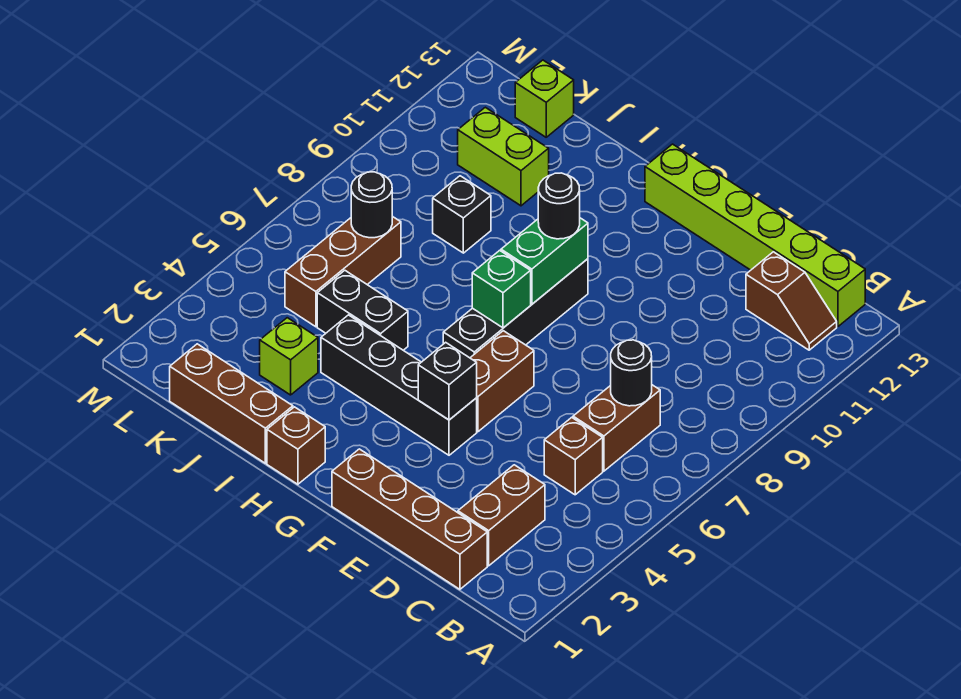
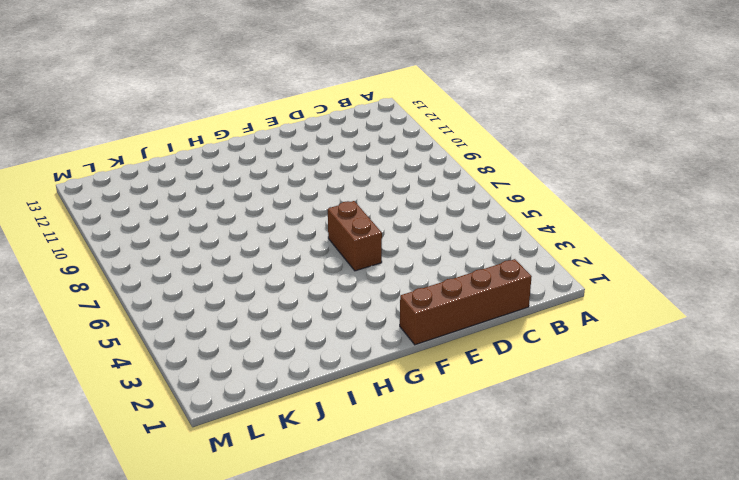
none -> brown 1x2 slope [746,252,837,350]
none -> lime 1x6 brick [645,144,865,327]
none -> brown 1x2 brick [458,465,545,566]

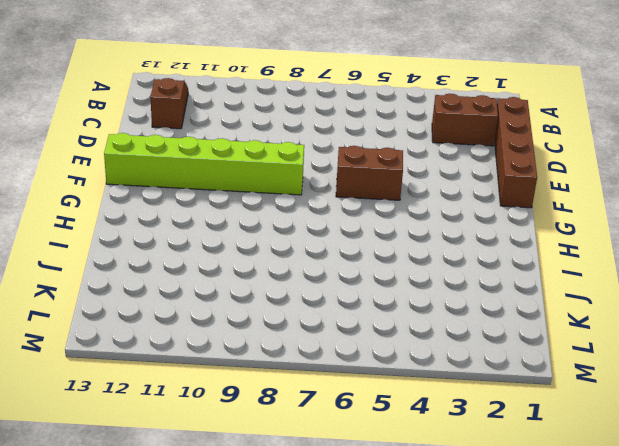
lime 1x6 brick [104,133,304,195] -> lime 1x6 brick turned to [645,144,865,327]
none -> brown 1x1 brick [544,417,603,495]
none -> brown 1x2 brick [573,385,660,471]
none -> black 1x4 brick [321,315,477,455]

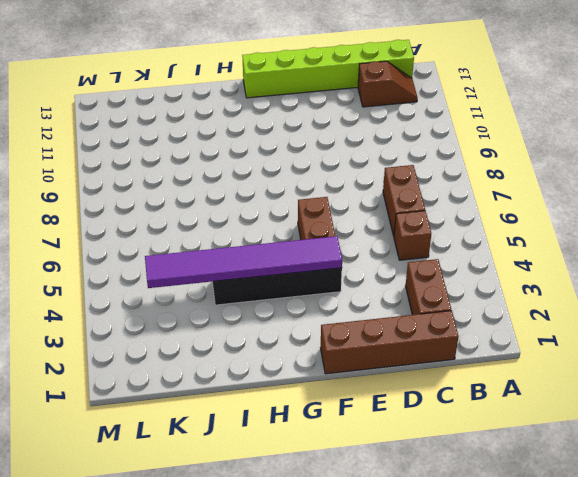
purple 1x6 tile [145,236,342,288] -> black 1x1 brick [418,342,477,420]
none -> black 1x4 brick [443,259,588,358]
none -> brown 1x1 brick [267,407,325,484]
none -> brown 1x3 brick [170,344,293,463]

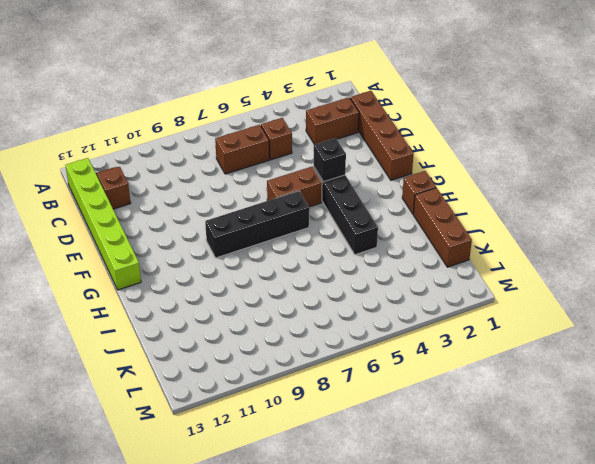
none -> black 1x2 brick [317,270,408,350]
none -> lime 1x1 brick [260,318,318,395]
none -> black 1x1 brick [433,176,491,253]

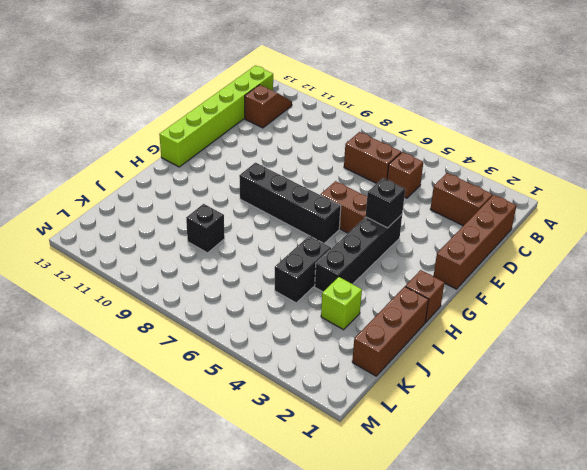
none -> lime 1x2 brick [458,107,549,206]
none -> brown 1x3 brick [285,216,401,327]
none -> lime 1x1 brick [515,60,574,137]

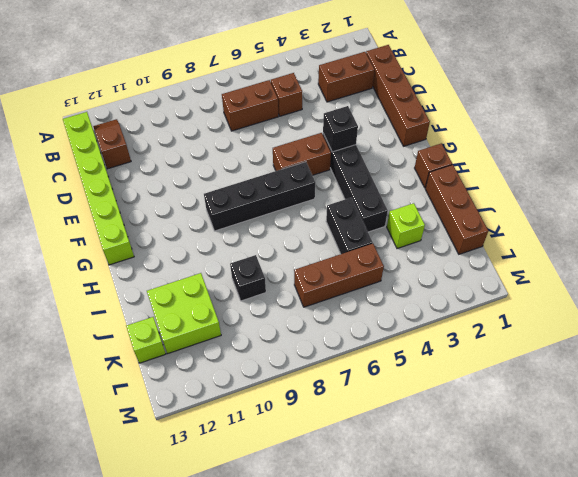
lime 2x2 brick [147,273,221,354] -> lime 1x2 brick [458,107,549,206]
none -> black 1x1 round brick [611,340,652,406]
none -> green 1x1 brick [472,250,531,328]
none -> green 1x2 brick [501,218,588,304]

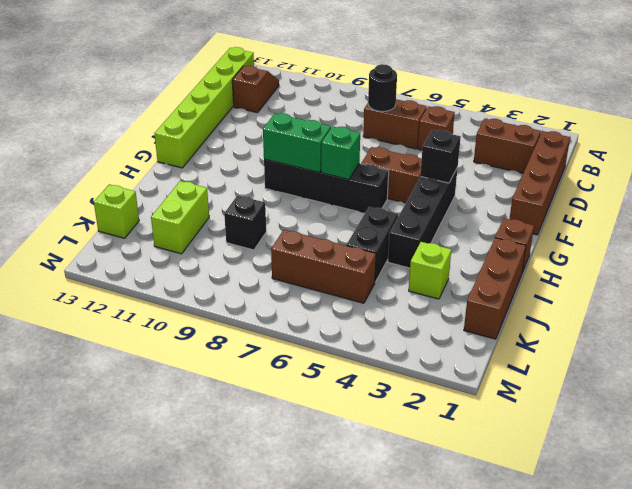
none -> black 1x1 round brick [351,172,392,238]
none -> black 1x1 round brick [538,173,580,239]

